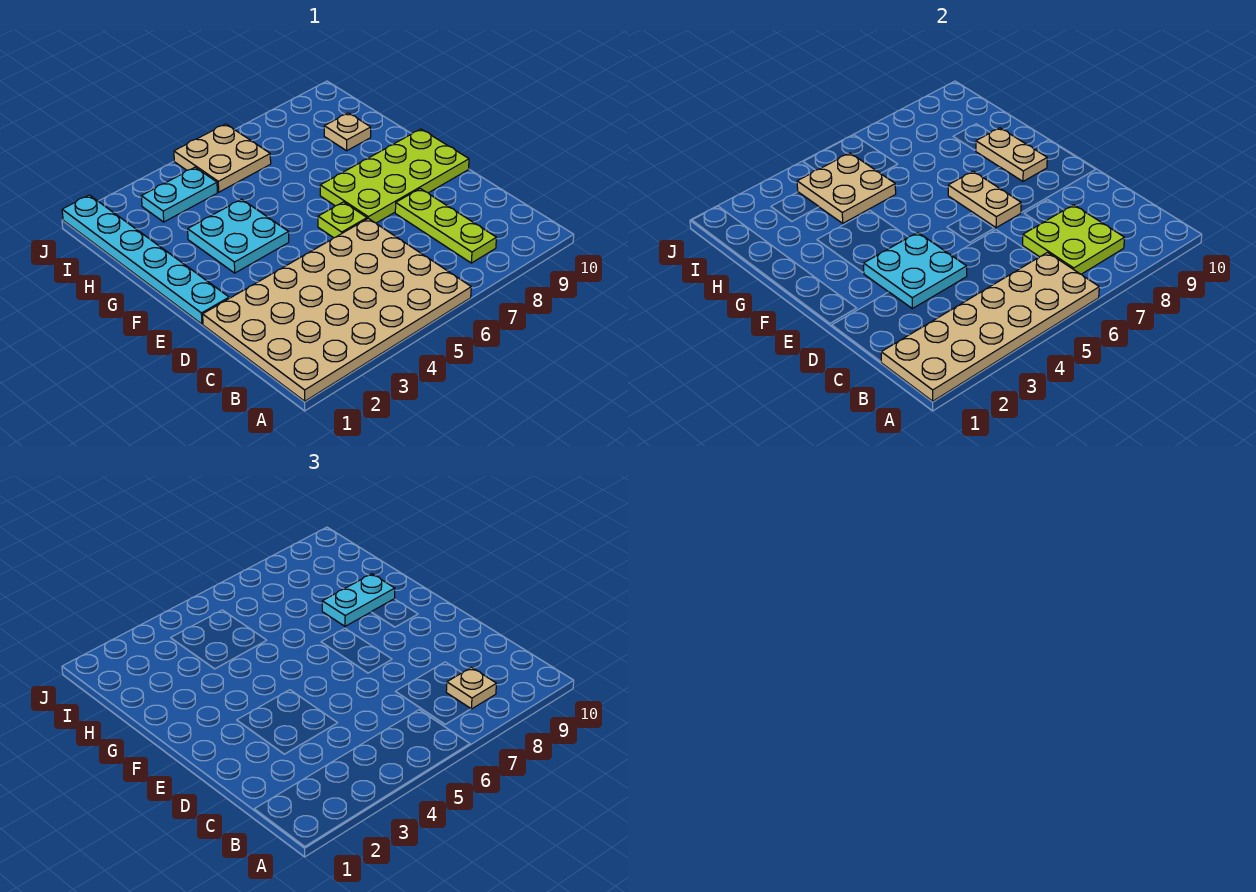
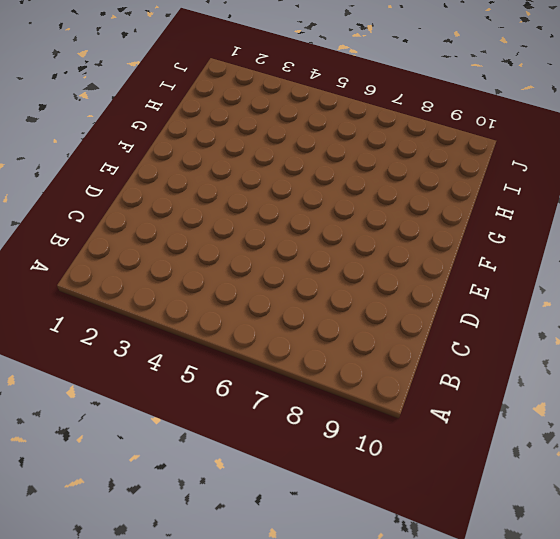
none -> tan 4x6 plate [203,218,471,401]
none -> lime 1x3 plate [395,189,497,263]
none -> cyan 1x6 plate [62,195,229,324]

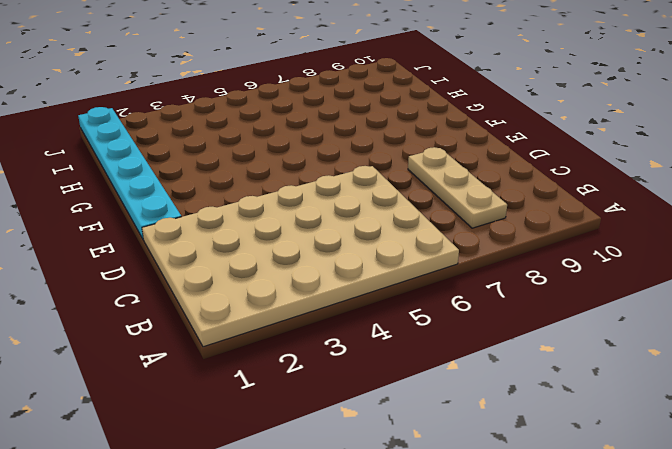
tan 1x3 plate [408,147,507,228] -> lime 1x3 plate [395,189,497,263]
none -> lime 1x1 plate [318,202,367,238]
none -> lime 2x4 plate [320,129,469,223]
none -> cyan 2x2 plate [188,199,289,273]

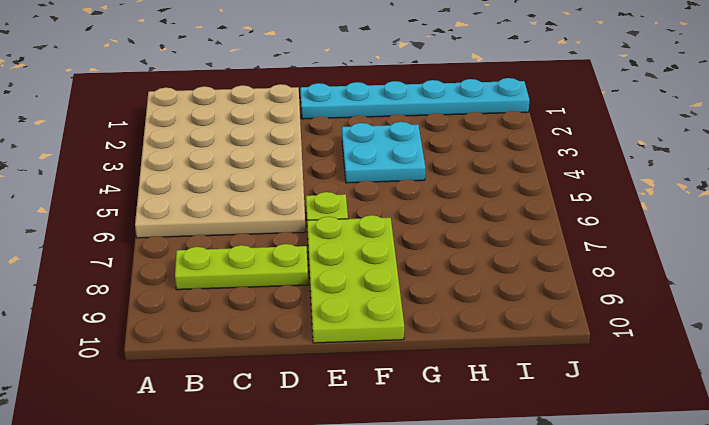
none -> tan 1x1 plate [324,113,371,151]
none -> cyan 1x2 plate [141,167,217,222]
none -> tan 2x2 plate [174,124,271,192]

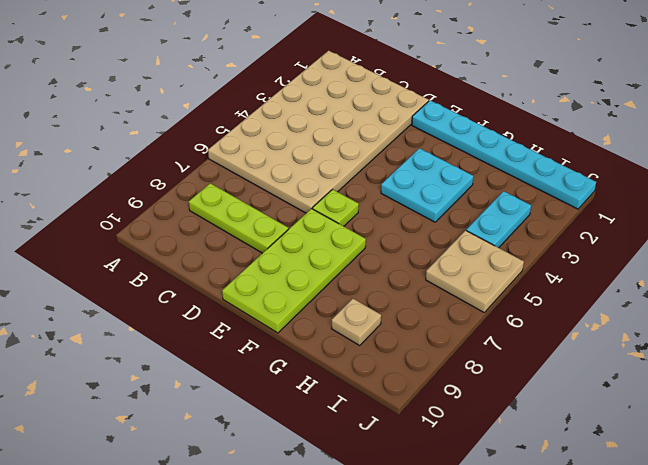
none -> tan 2x6 plate [881,252,1099,401]
none -> lime 2x2 plate [1023,205,1125,274]
none -> cyan 2x2 plate [864,232,967,308]

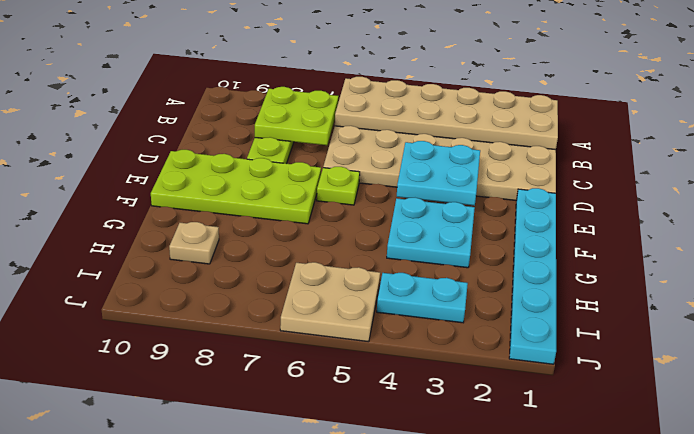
none -> tan 1x2 plate [948,171,1021,228]
none -> tan 1x2 plate [976,128,1047,181]
none -> tan 2x2 plate [797,153,896,223]

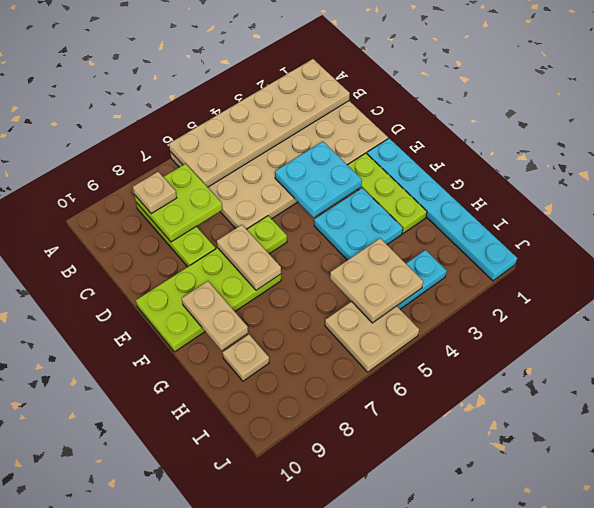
lime 1x3 plate [348,153,427,233] -> none
none -> cyan 1x2 plate [322,574,395,626]

